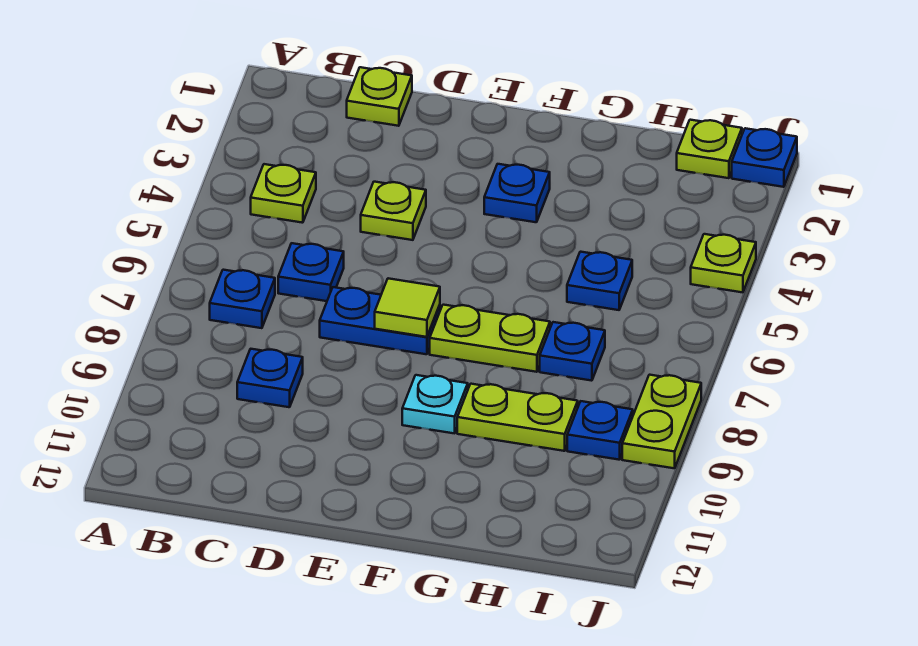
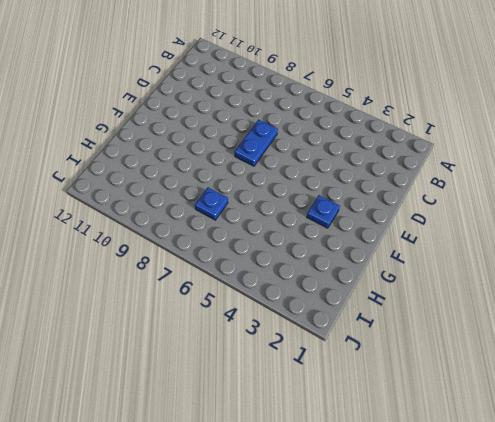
none -> lime 1x1 plate [251,164,316,223]
none -> blue 1x1 plate [210,270,275,328]
none -> lime 1x1 plate [347,67,412,126]

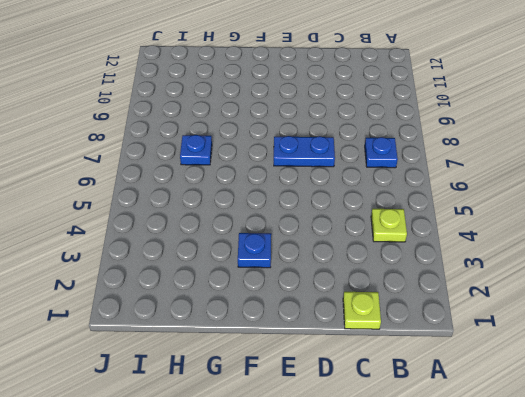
none -> blue 1x1 plate [278,243,344,301]
none -> blue 1x1 plate [237,349,303,407]
none -> lime 1x1 plate [361,182,426,240]

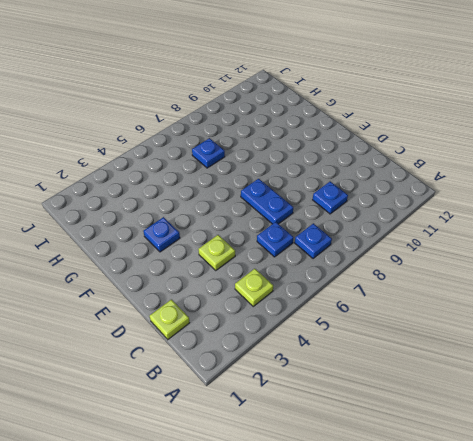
none -> lime 1x2 plate [430,305,550,372]
none -> cyan 1x1 plate [402,375,468,433]
none -> lime 1x2 plate [457,384,578,451]

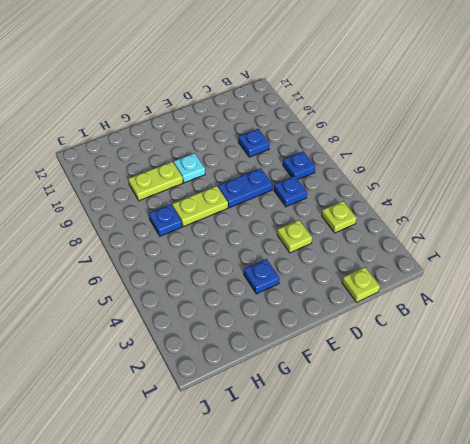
none -> blue 1x1 plate [567,252,632,310]
none -> lime 1x1 plate [677,120,742,178]
none -> blue 1x1 plate [567,401,633,460]

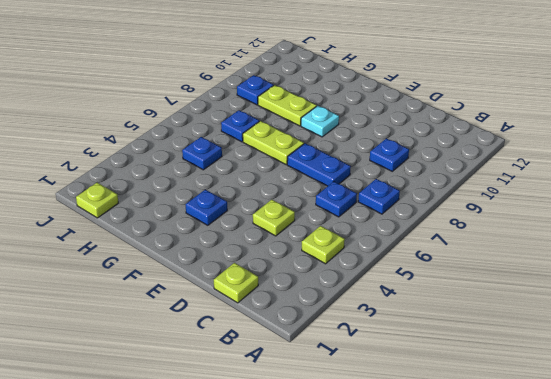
none -> blue 1x1 plate [732,128,797,187]
none -> lime 1x1 plate [691,234,756,292]
none -> lime 1x2 plate [622,375,701,468]

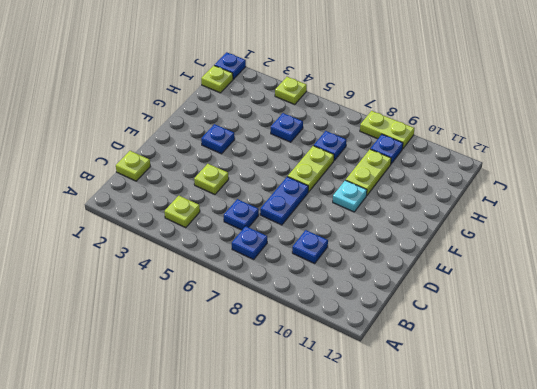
none -> lime 1x1 tile [375,278,440,337]

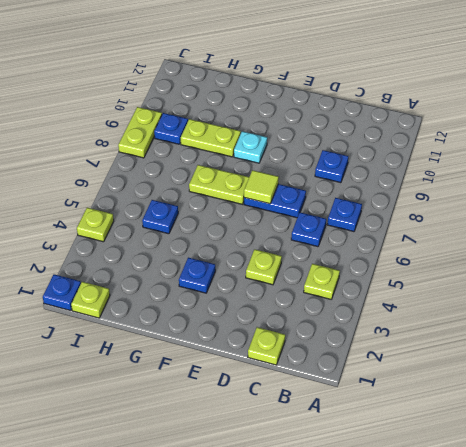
none -> blue 1x1 plate [540,322,605,381]

